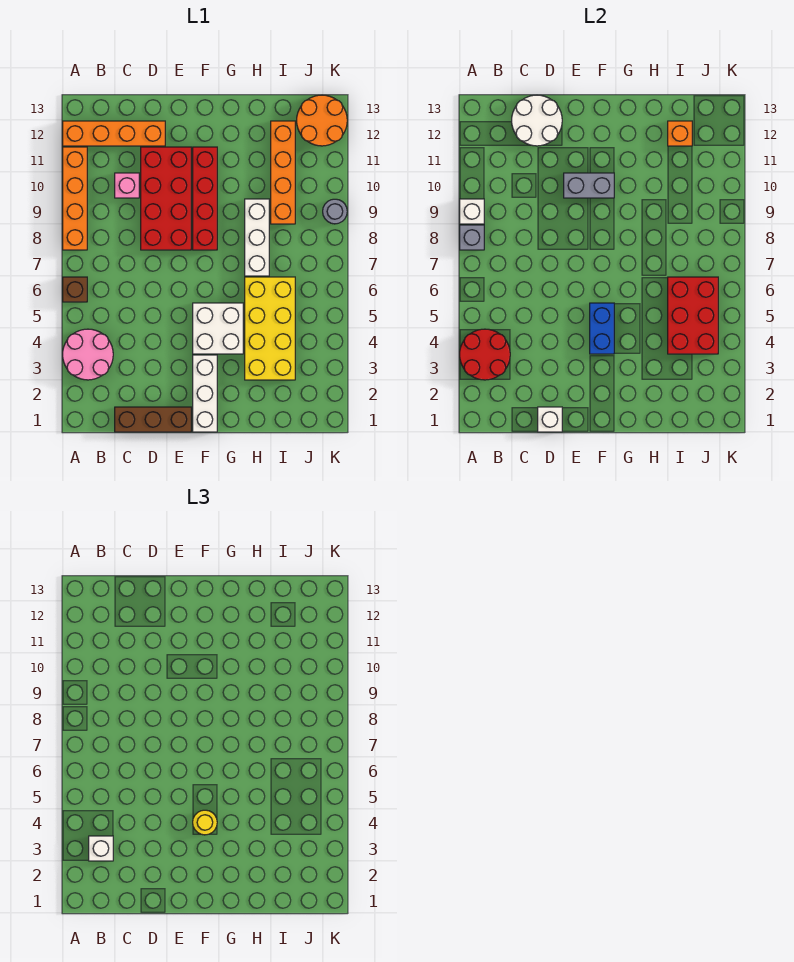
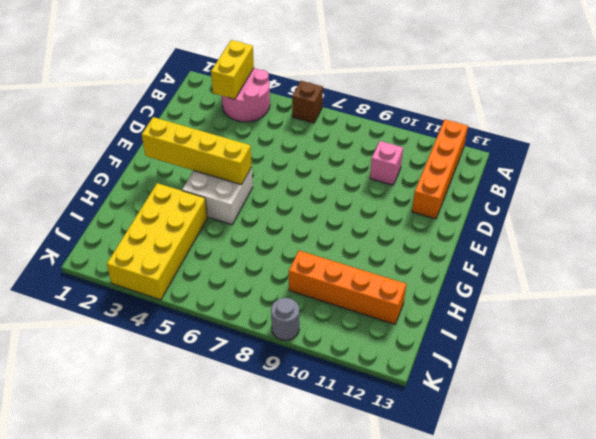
yellow 1x2 brick [211,40,254,99] -> red 2x2 round brick [460,329,510,380]
yellow 1x4 brick [142,117,252,185] -> blue 1x2 brick [590,303,614,354]
yellow 2x4 brick [107,183,207,300] -> yellow 2x4 brick turned to [245,277,295,380]
none -> orange 1x4 brick [63,147,87,250]
none -> brown 1x3 brick [115,407,191,432]
none -> red 2x4 brick [141,147,191,250]

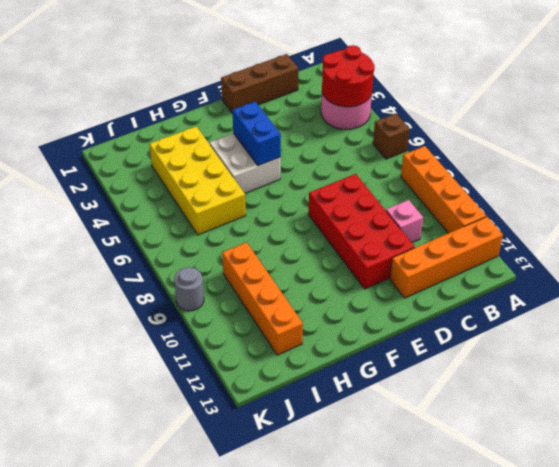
none -> white 1x3 brick [193,355,217,432]
none -> red 1x4 brick [193,147,217,250]
none -> white 1x3 brick [245,199,269,276]

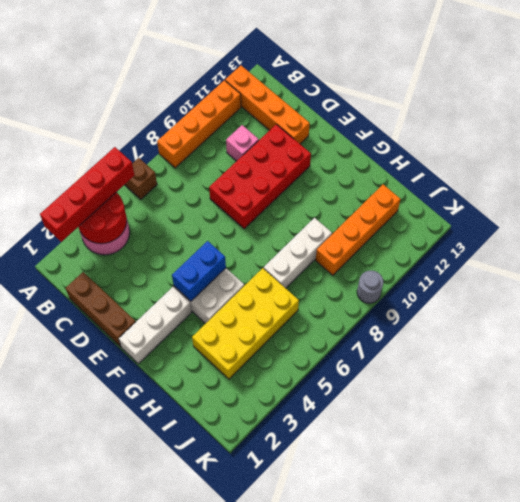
red 1x4 brick [40,147,135,242] -> red 1x4 brick moved to [193,147,217,250]
none -> orange 2x2 round brick [297,95,347,146]
none -> grey 1x1 brick [460,225,484,250]
none -> white 1x1 brick [460,199,484,224]

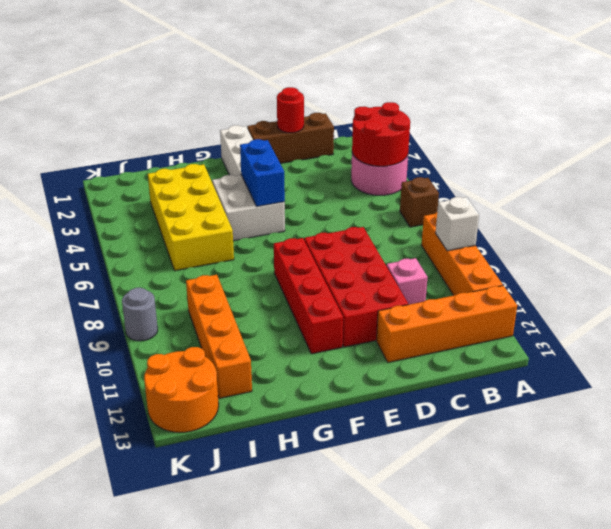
red 1x1 round brick [277,87,304,133] -> white 1x1 brick [538,407,562,432]
none -> white 1x3 brick [245,199,269,276]
none -> grey 1x1 brick [460,225,484,250]
none -> white 2x2 round brick [512,95,562,146]

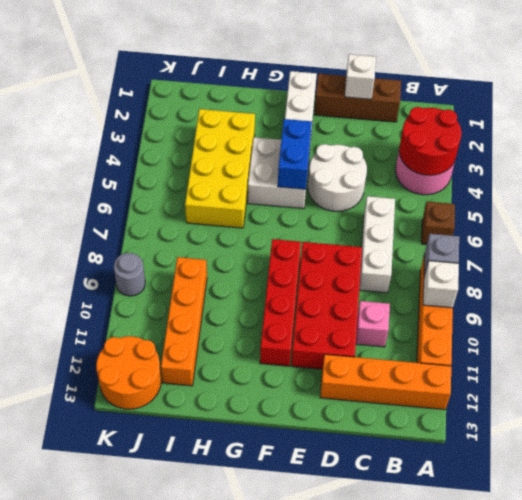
white 1x3 brick [359,196,395,293] -> white 1x3 brick moved to [245,199,269,276]
white 2x2 round brick [308,144,367,211] -> white 2x2 round brick moved to [512,95,562,146]
none -> grey 1x2 brick [564,173,614,198]
none -> red 2x3 brick [668,277,718,354]
none -> orange 1x1 brick [668,121,692,146]

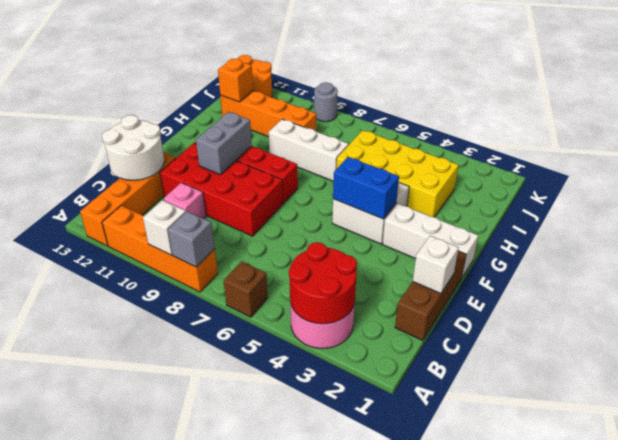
none -> red 2x3 brick [668,277,718,354]
none -> white 1x1 brick [89,836,113,861]
none -> yellow 1x1 round brick [193,810,217,835]

